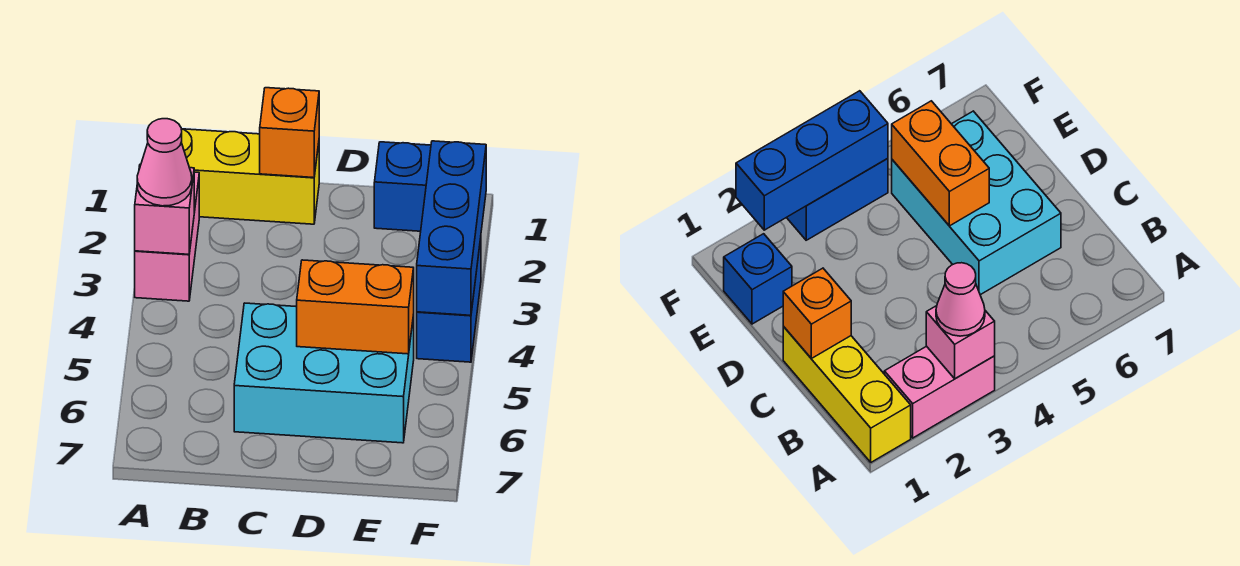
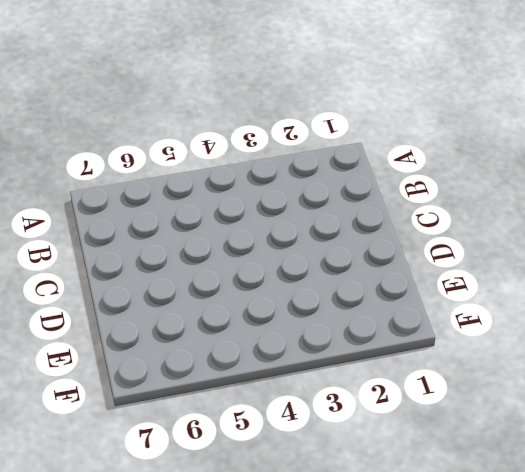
none -> yellow 1x3 brick [181,129,319,224]
none -> pink 1x2 brick [135,172,199,301]

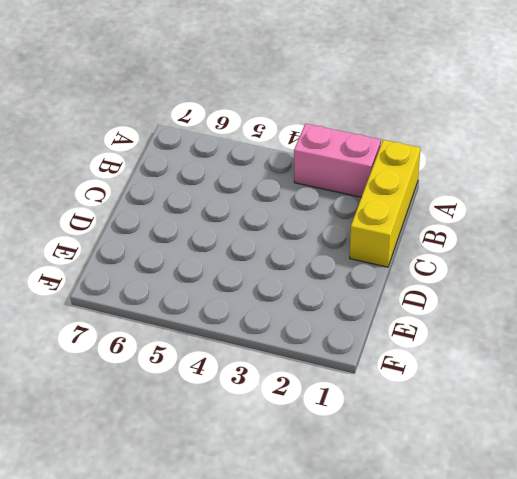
none -> cyan 2x3 brick [234,303,414,443]
none -> blue 1x1 brick [374,142,431,231]

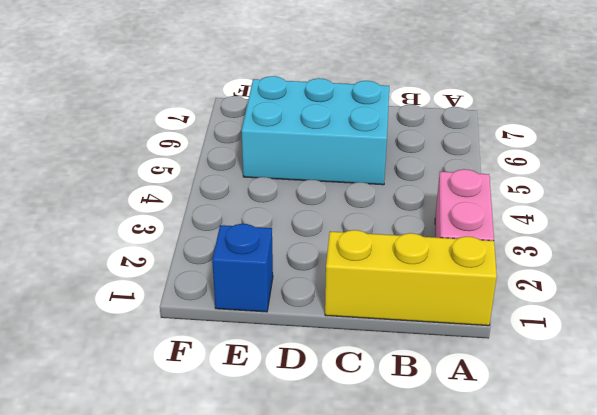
none -> blue 1x2 brick [417,238,481,362]
none -> pink 1x1 brick [135,164,194,254]

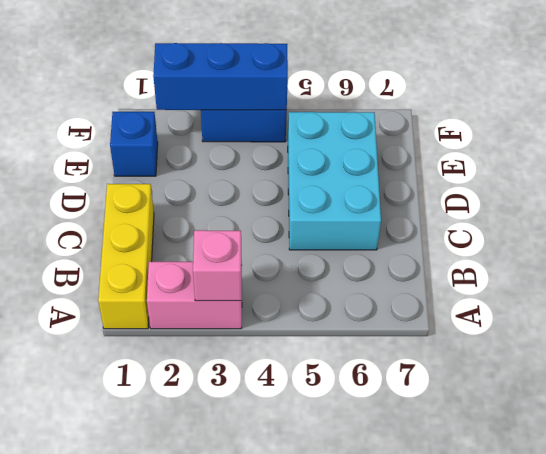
none -> orange 1x1 brick [260,88,319,178]
none -> orange 1x2 brick [297,260,414,354]

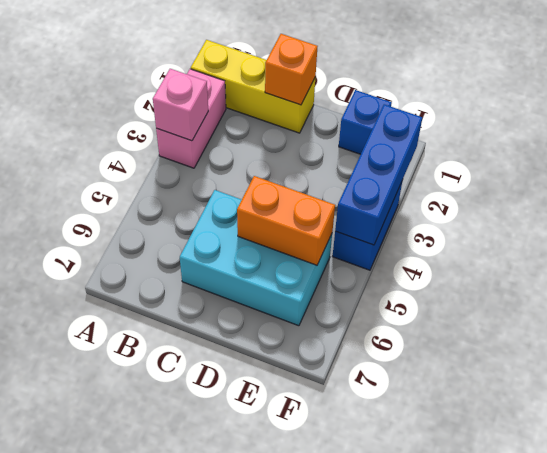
none -> pink 1x1 cone [137,119,192,206]

